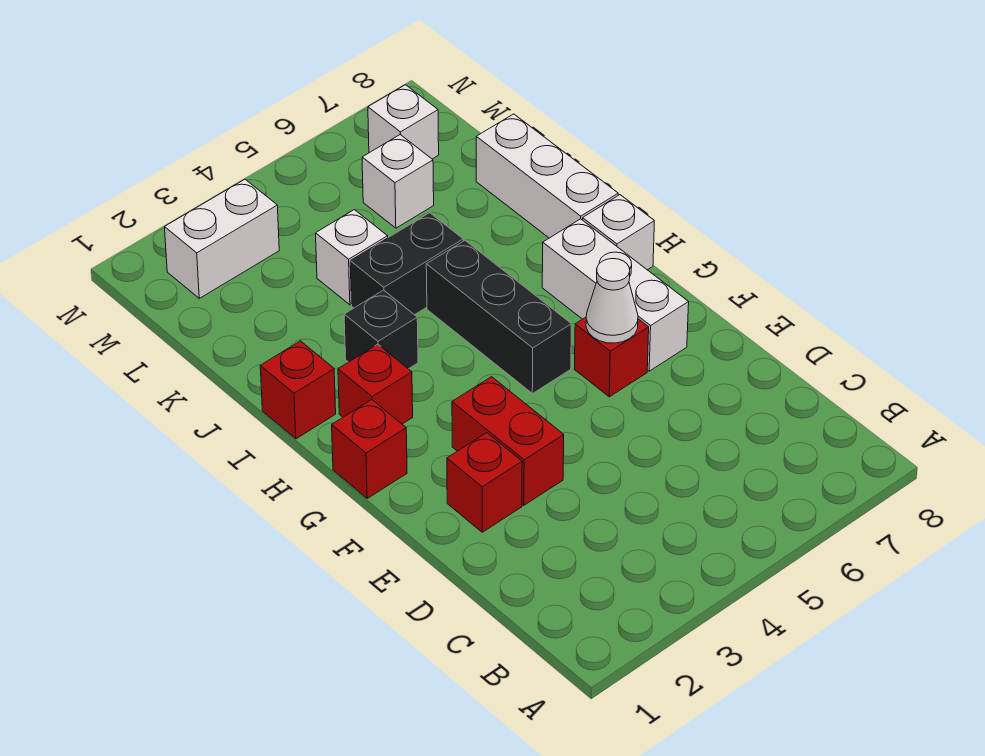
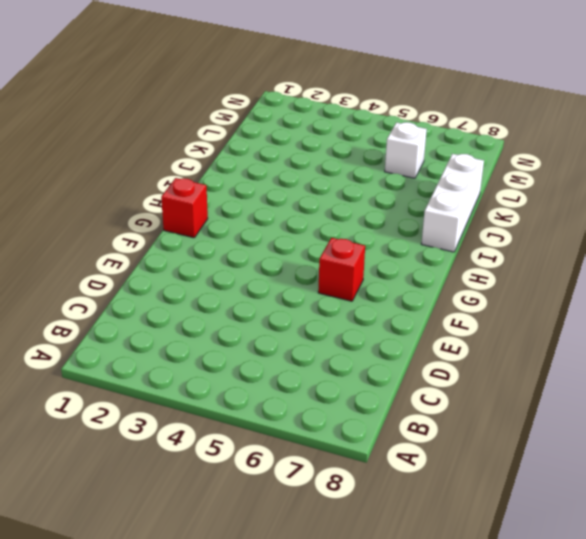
none -> red 1x1 brick [447,433,522,532]
none -> red 1x2 brick [452,377,564,505]
none -> white 1x3 brick [542,219,689,371]

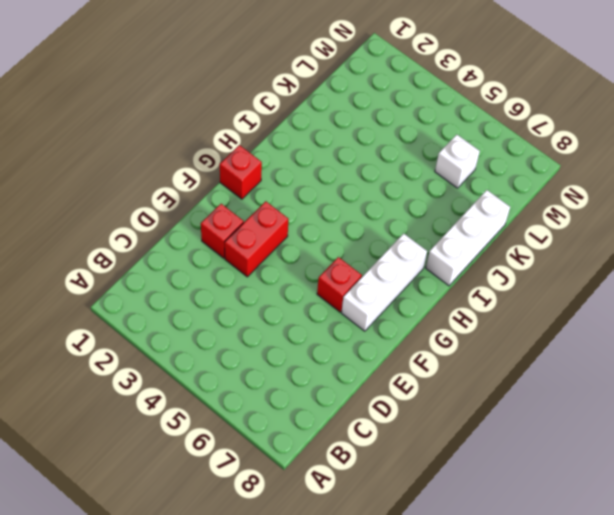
none -> black 1x3 brick [426,240,572,394]
none -> red 1x1 brick [338,344,413,424]
none -> white 1x1 brick [583,195,654,270]

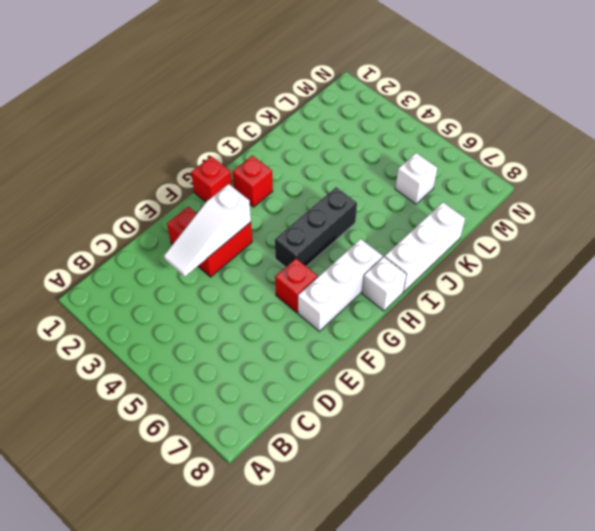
white 1x3 slope [164,184,251,277] -> none
none -> red 1x1 brick [260,341,336,439]
none -> black 1x1 brick [344,290,418,369]
none -> black 1x2 brick [350,213,463,315]

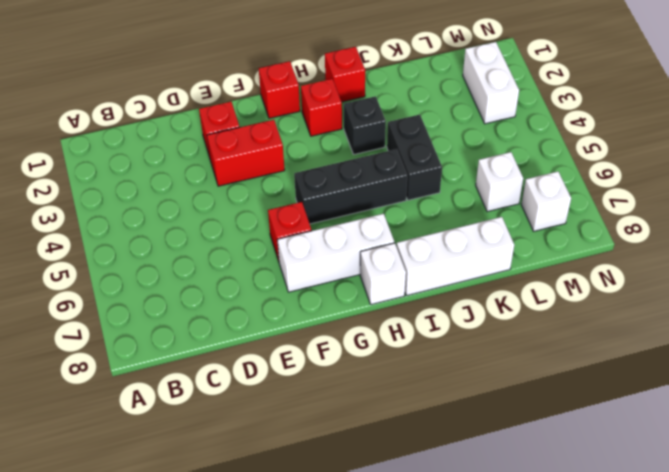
none -> white 1x1 brick [316,210,388,305]
none -> white 1x1 cone [586,259,638,343]

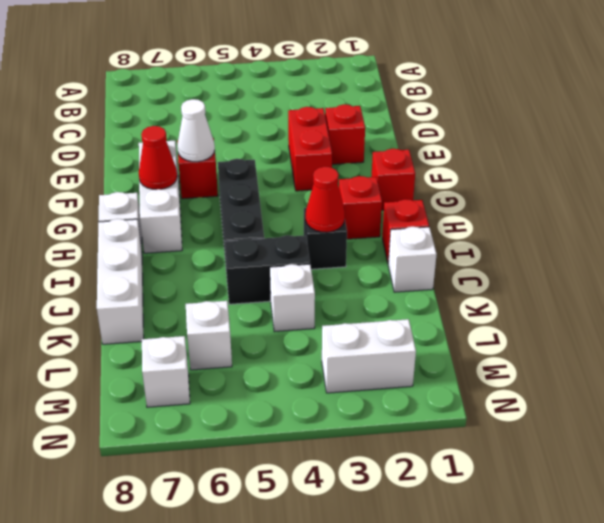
red 1x1 cone [139,126,177,190] -> none
red 1x1 cone [306,167,345,232] -> none
white 1x1 brick [388,227,437,292] -> none

